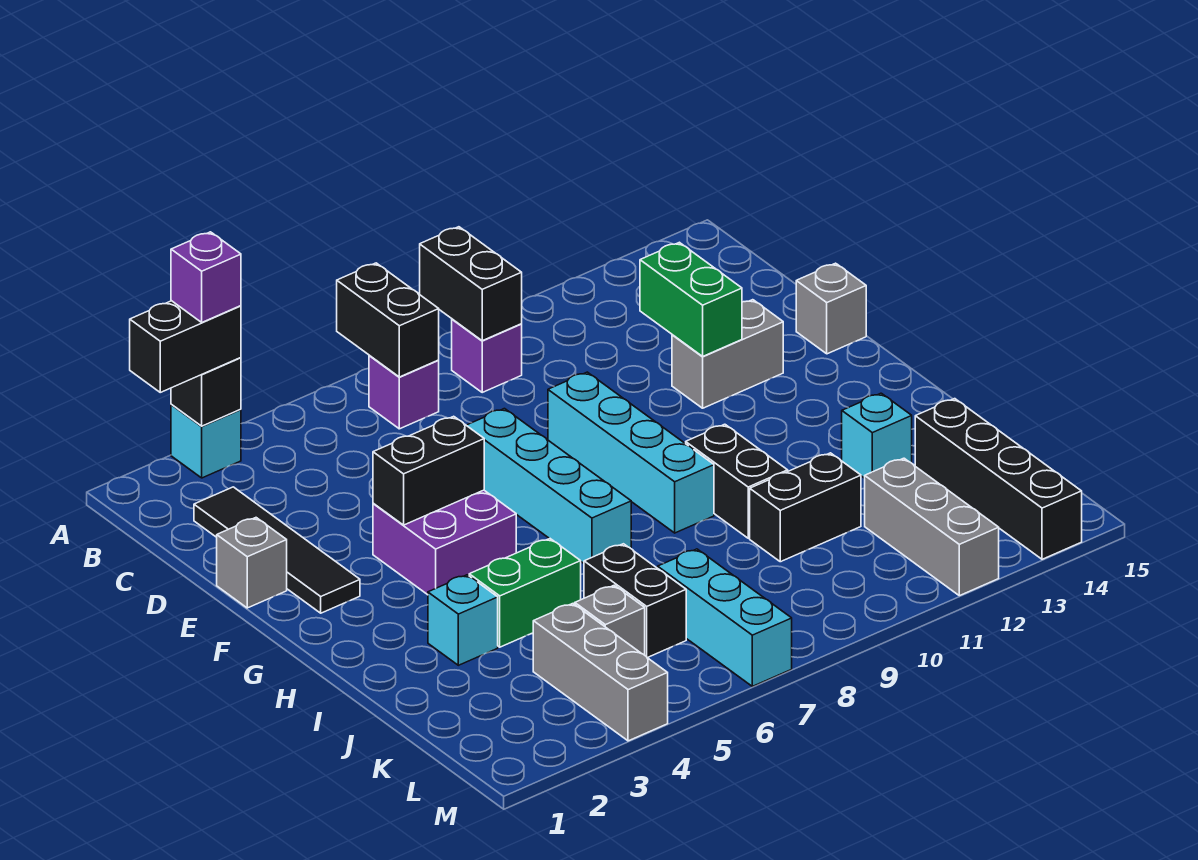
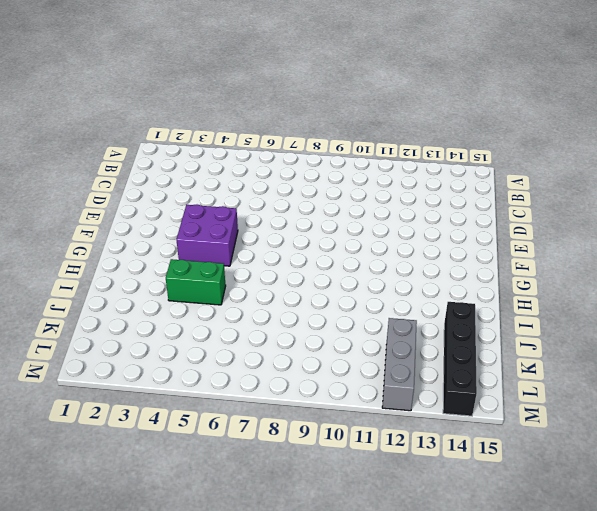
none -> cyan 1x1 brick [171,404,241,478]
none -> purple 1x1 brick [369,355,439,429]
none -> purple 1x1 brick [452,319,522,392]

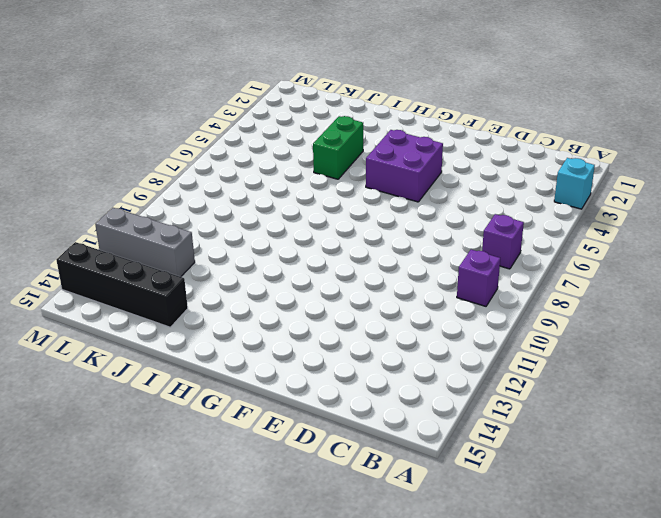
none -> black 1x4 tile [194,487,360,613]
none -> grey 1x1 brick [217,518,287,608]
none -> cyan 1x4 brick [466,409,631,563]

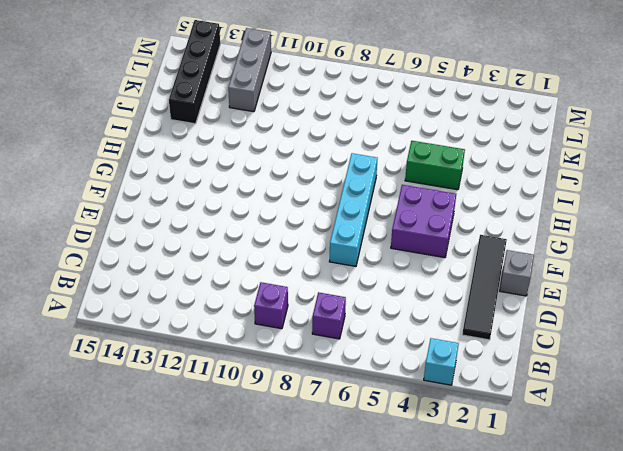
none -> cyan 1x4 brick [548,372,714,533]
none -> grey 1x2 brick [672,300,783,408]
none -> grey 1x1 brick [796,263,866,354]

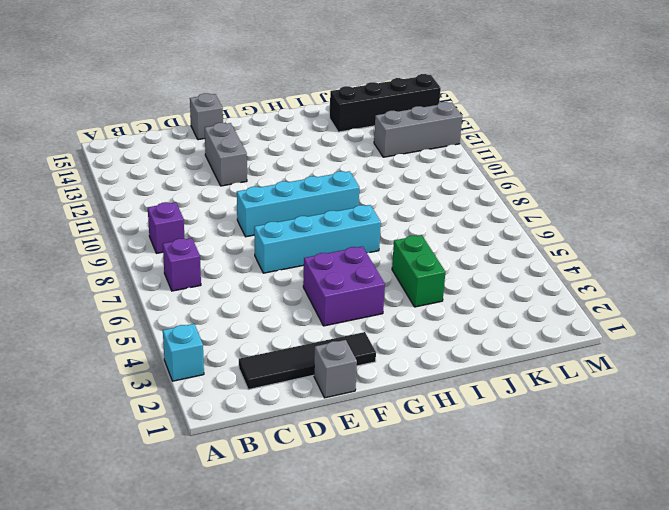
none -> black 1x2 brick [686,424,788,538]
none -> cyan 1x1 brick [428,575,498,665]
none -> cyan 1x1 brick [842,393,912,478]

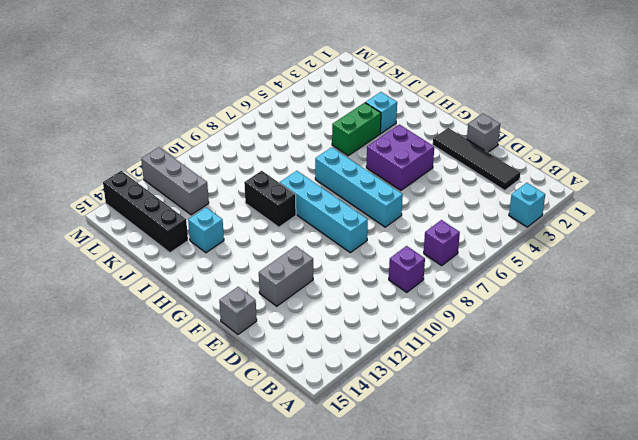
none -> black 1x2 brick [584,544,686,658]
none -> black 1x2 brick [750,453,861,562]
none -> grey 1x3 brick [533,604,668,741]

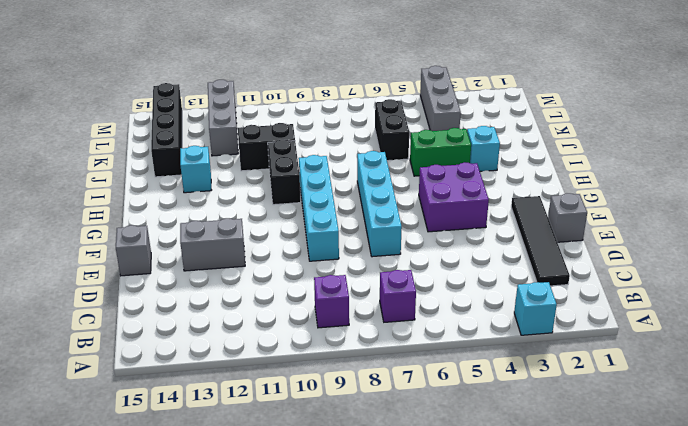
none -> grey 1x1 brick [575,585,645,655]
none -> cyan 1x3 brick [658,549,792,686]
none -> black 1x1 brick [171,358,241,426]

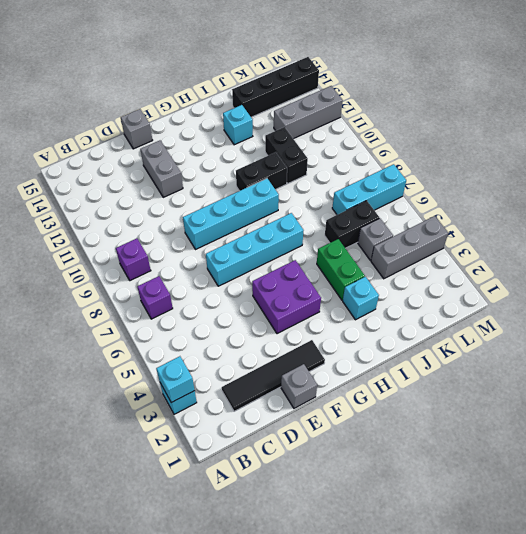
cyan 1x1 brick [156,356,195,403] -> black 1x1 brick [171,358,241,426]
none -> black 1x2 brick [337,263,439,377]
none -> black 1x2 brick [420,227,522,341]
none -> green 1x2 brick [640,242,742,356]

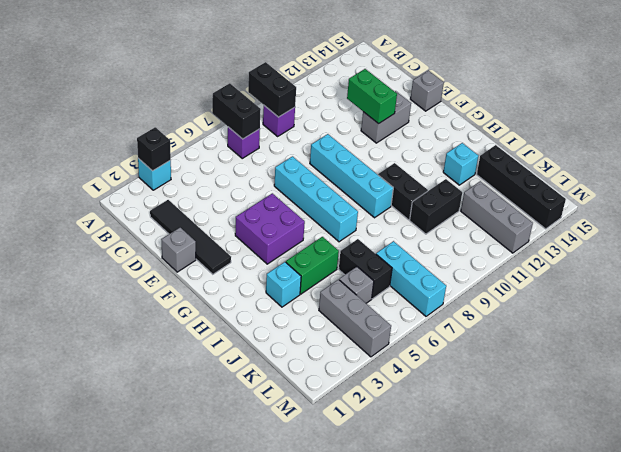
none -> black 1x2 brick [373,416,484,525]
none -> black 1x2 brick [130,301,241,392]
none -> purple 1x1 brick [171,232,241,322]

